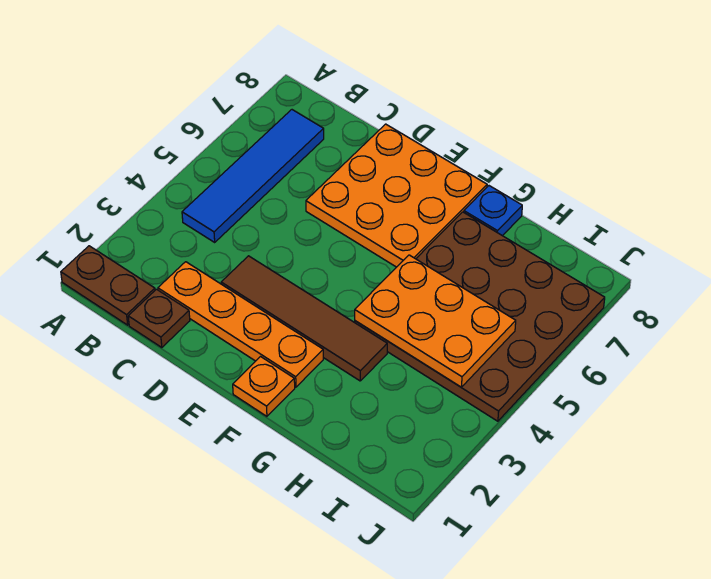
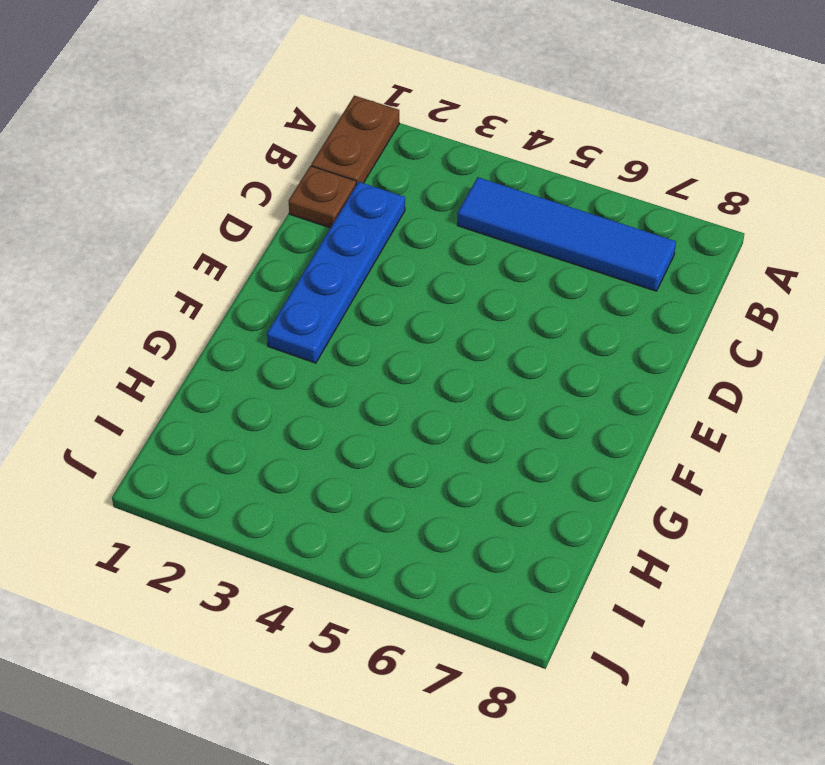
blue 1x4 plate [267,182,405,363] -> orange 1x4 plate [158,262,323,387]
none -> brown 1x4 tile [221,256,387,381]
none -> orange 3x3 plate [306,124,487,267]

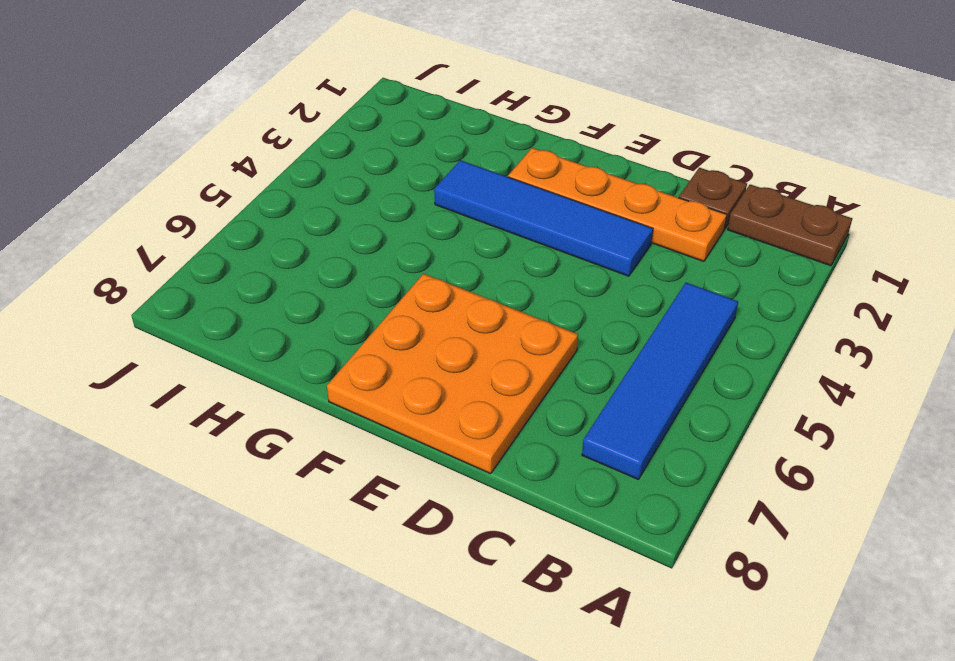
blue 1x4 tile [434,160,653,276] -> brown 1x4 tile [221,256,387,381]
none -> orange 1x1 plate [233,357,295,416]
none -> brown 4x4 plate [355,212,605,421]

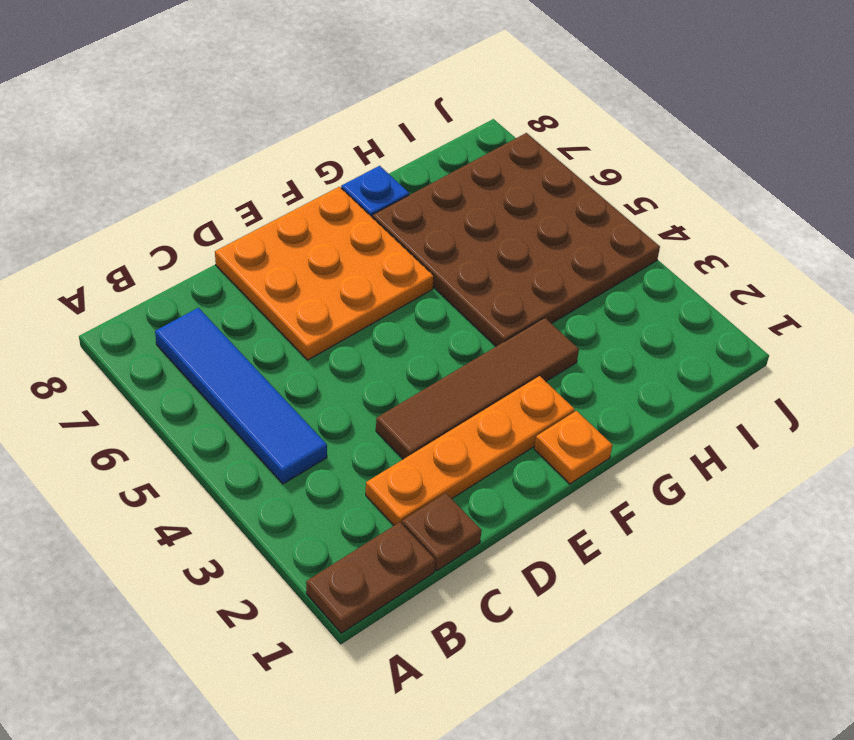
none -> orange 2x3 plate [355,255,516,387]

